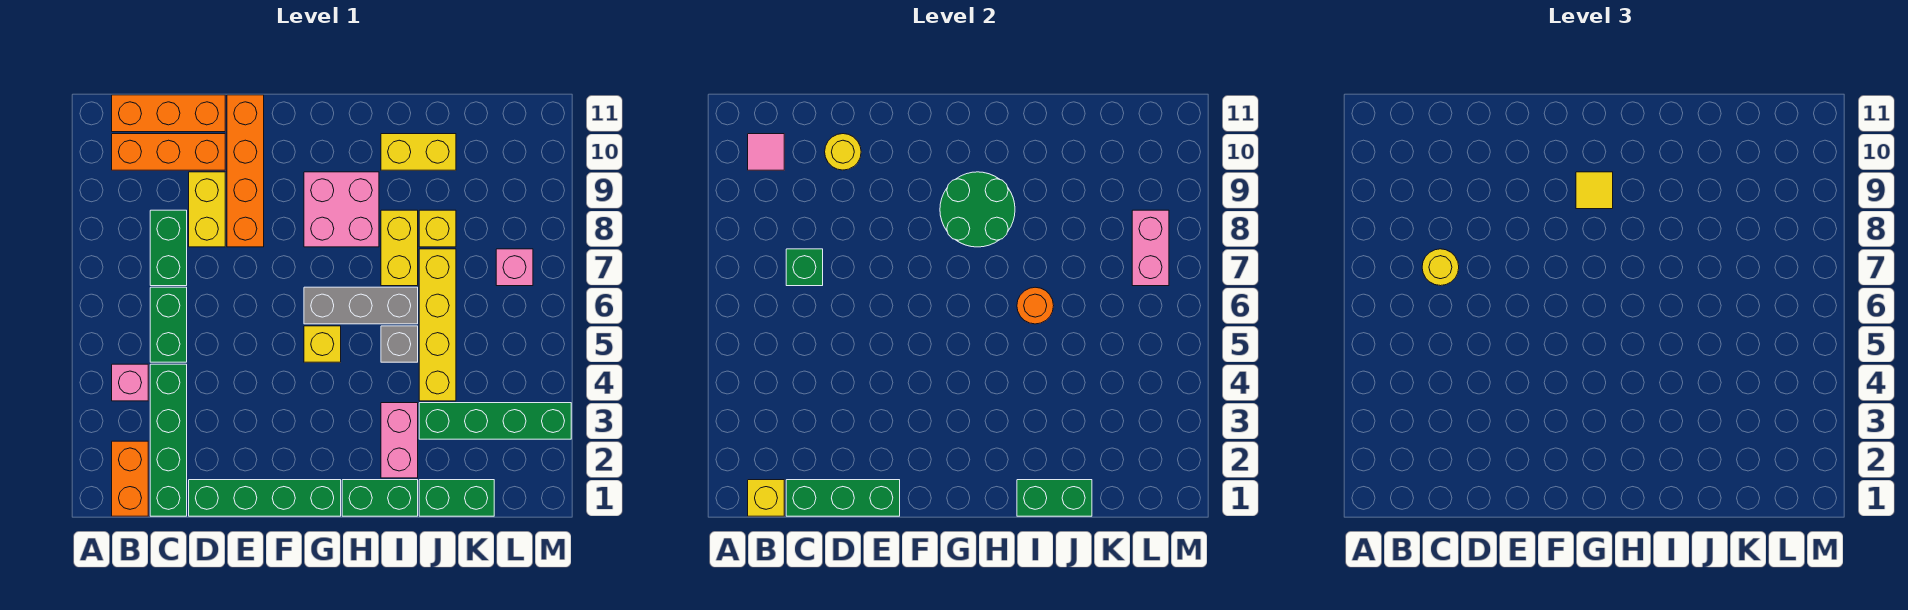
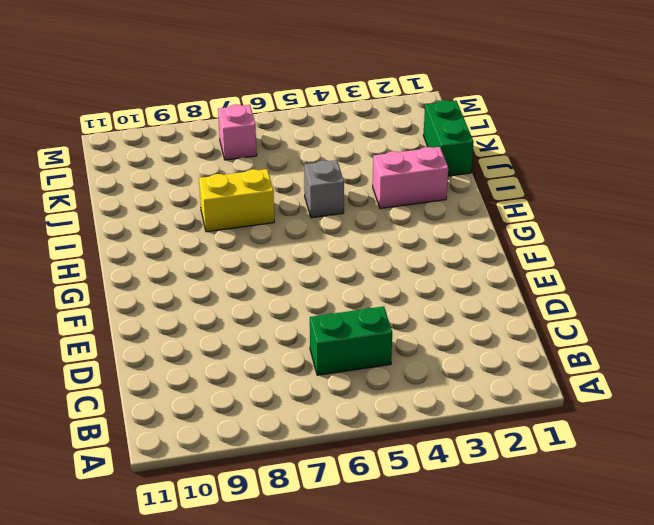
none -> orange 1x2 brick [112,441,148,516]
none -> pink 1x1 brick [112,364,148,401]
none -> orange 1x3 brick [112,134,225,170]
none -> orange 1x3 brick [112,95,225,132]

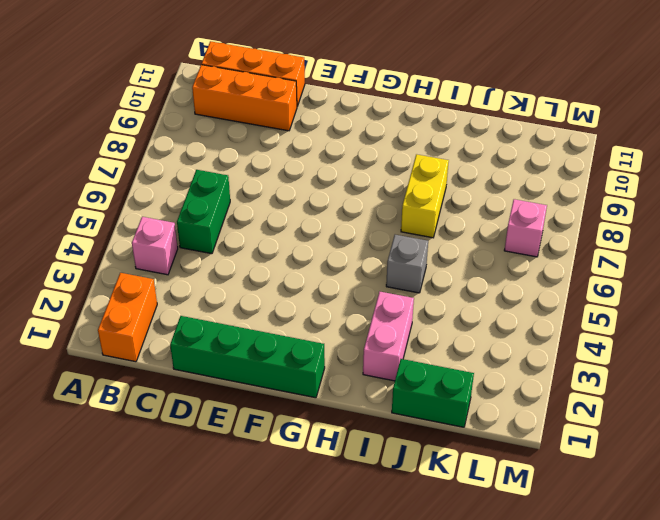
none -> green 1x4 brick [150,364,187,516]
none -> green 1x2 brick [150,210,187,286]
none -> yellow 1x2 brick [189,172,225,247]
none -> orange 1x4 brick [227,95,264,247]

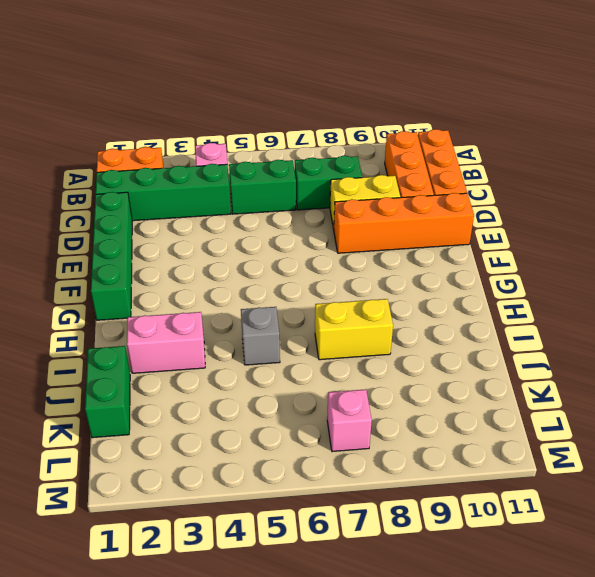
none -> yellow 1x1 brick [304,326,341,362]
none -> grey 1x3 brick [304,287,418,324]
none -> pink 2x2 brick [304,172,379,247]
none -> green 1x2 brick [342,480,418,516]

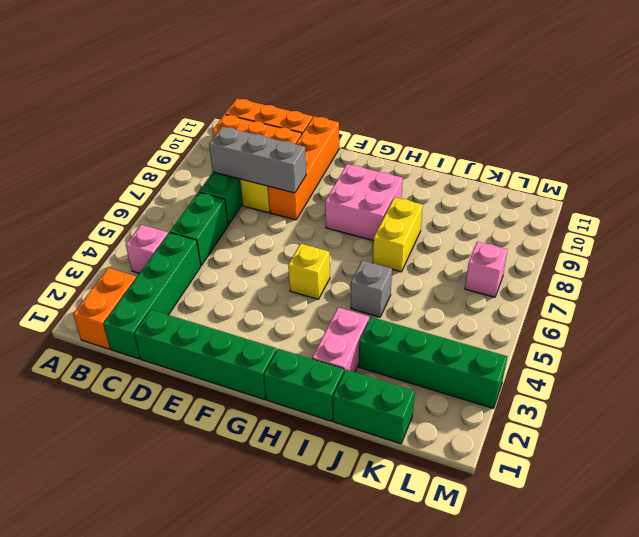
grey 1x3 brick [209,127,306,193] -> grey 1x3 brick moved to [304,287,418,324]
none -> yellow 1x2 brick [381,134,456,170]
none -> yellow 1x4 brick [419,249,456,401]
none -> yellow 1x1 brick [419,210,456,247]
none -> yellow 1x1 brick [748,480,784,516]

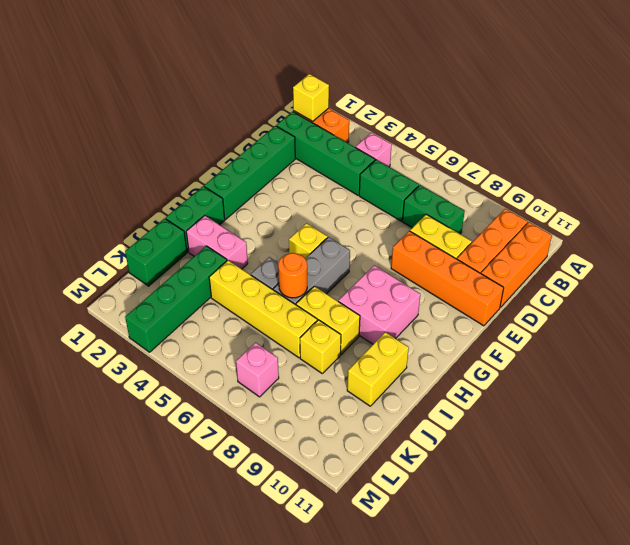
none -> pink 1x1 tile [748,134,784,170]
none -> green 1x3 brick [786,480,900,516]
none -> green 1x1 brick [786,249,823,286]
none -> yellow 1x1 round brick [825,134,861,170]

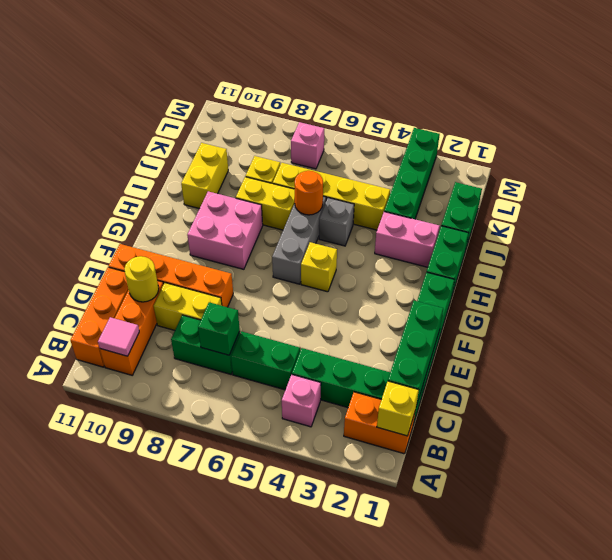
none -> green 2x2 round brick [940,172,1015,247]
none -> green 1x2 brick [1017,480,1092,516]
none -> pink 1x2 brick [1132,210,1169,286]
none -> yellow 1x1 round brick [1422,249,1459,286]

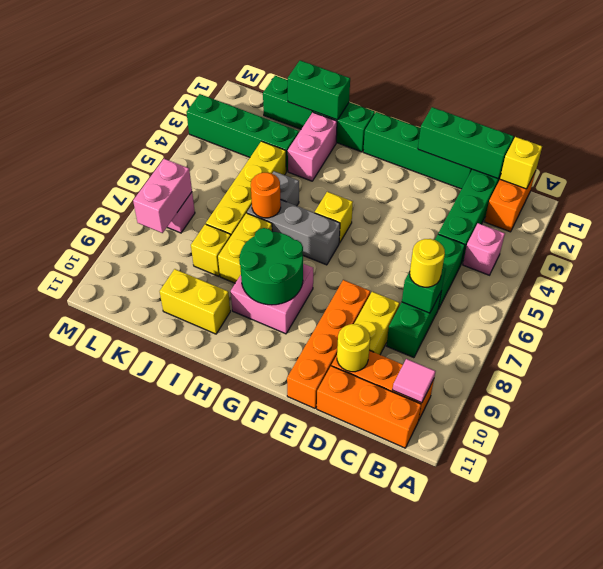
none -> yellow 1x1 tile [1576,172,1613,209]

